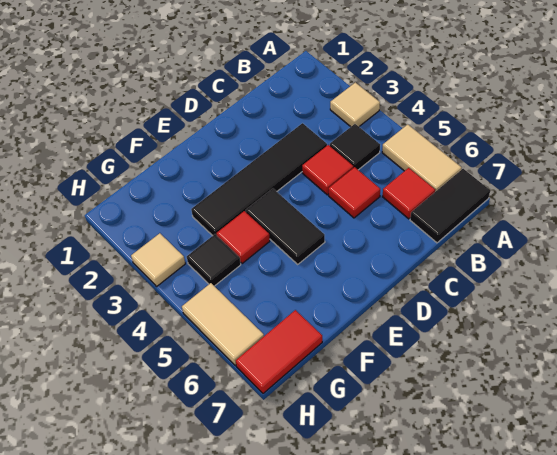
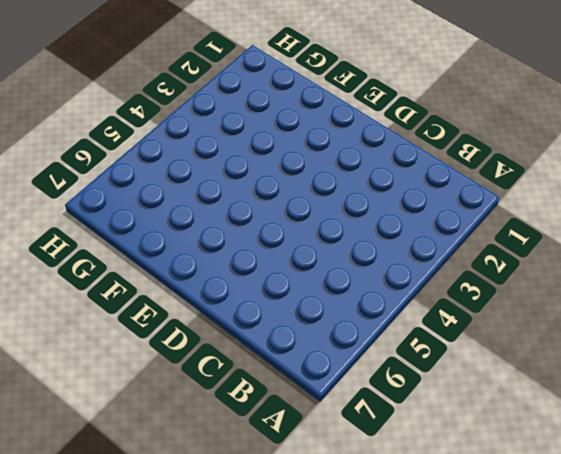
none -> tan 1x1 tile [330,82,380,127]
none -> tan 1x2 tile [382,124,462,192]
none -> black 1x2 tile [410,169,490,243]

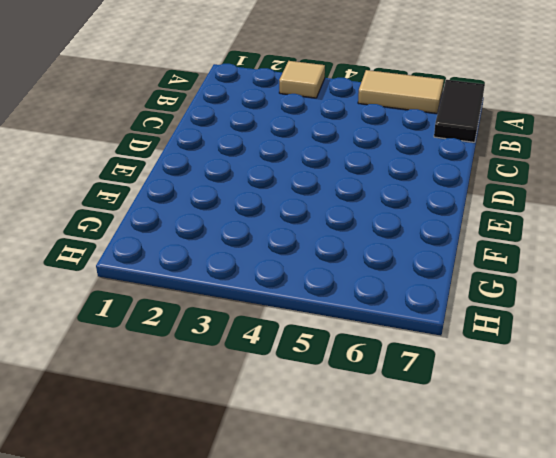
none -> black 1x1 tile [330,124,380,170]
none -> red 1x1 tile [383,168,435,219]
none -> black 1x4 tile [191,123,327,236]

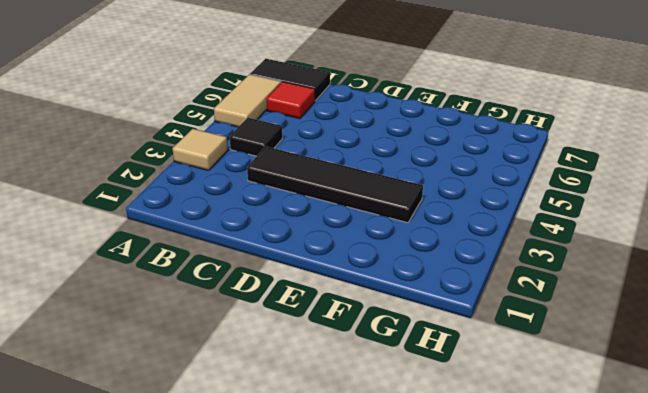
none -> red 1x1 tile [302,145,353,195]
none -> red 1x1 tile [329,167,380,218]
none -> black 1x2 tile [246,189,325,264]

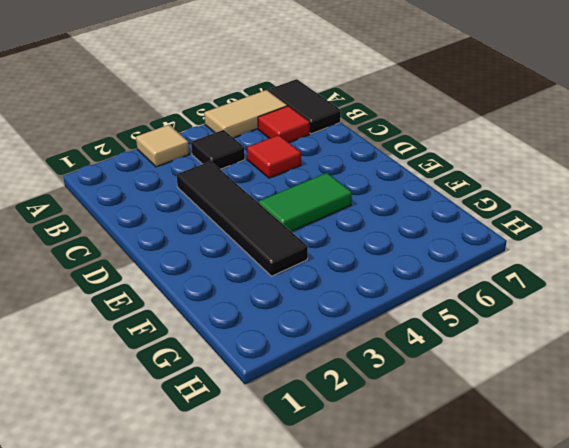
green 1x2 tile [259,173,352,232] -> black 1x2 tile [246,189,325,264]
none -> red 1x1 tile [302,145,353,195]
none -> red 1x1 tile [217,211,270,264]
none -> black 1x1 tile [187,234,241,286]

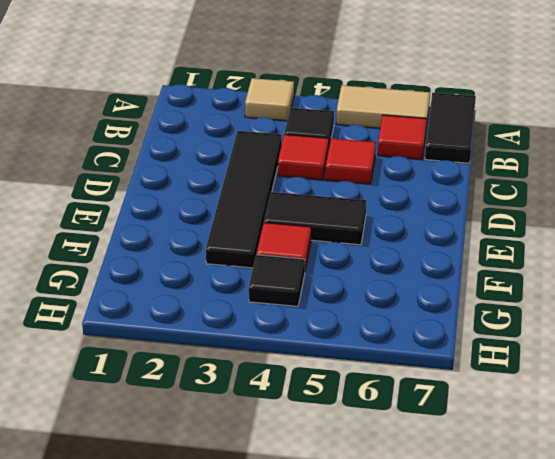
none -> red 1x2 tile [236,310,322,393]
none -> tan 1x1 tile [131,233,185,286]
none -> tan 1x2 tile [182,283,264,366]

